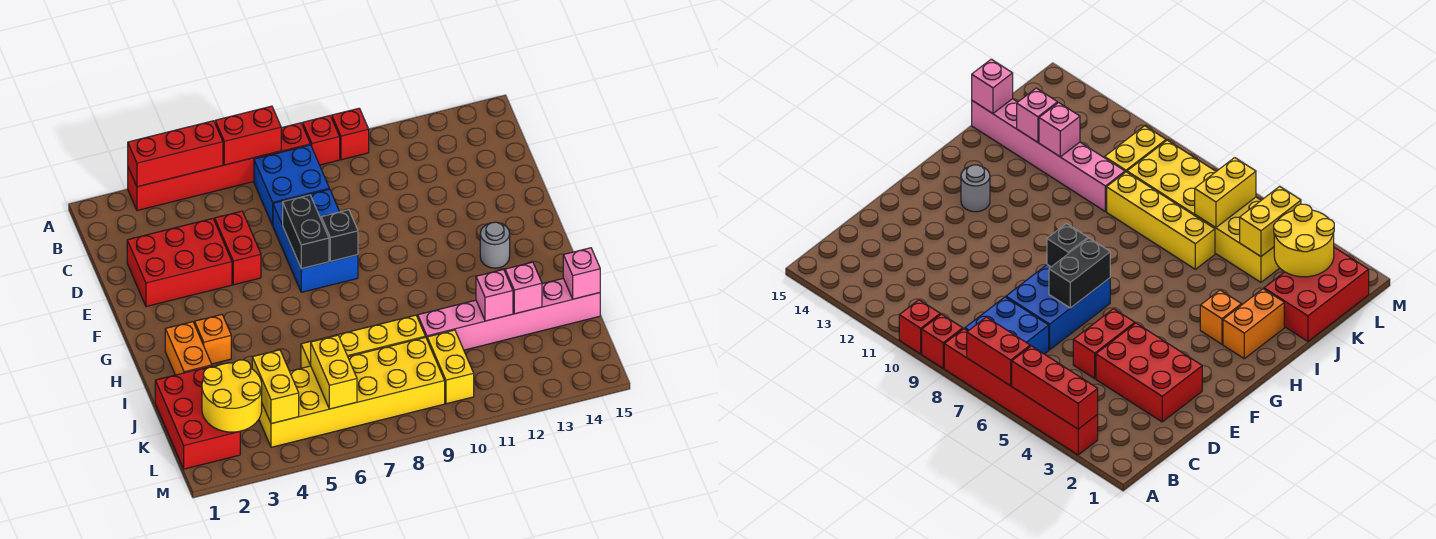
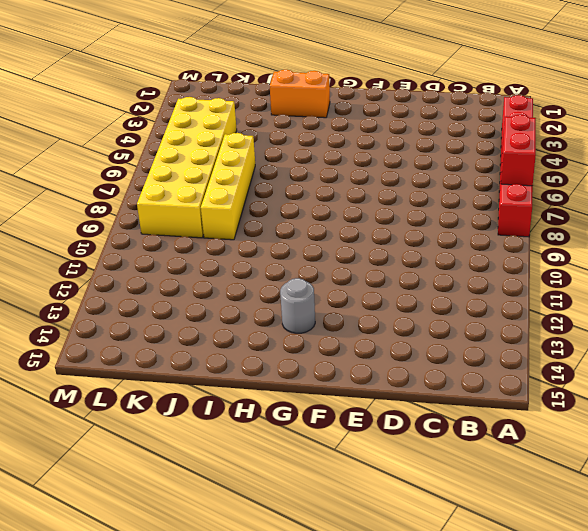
none -> red 1x1 brick [303,116,340,165]
none -> red 1x1 brick [332,108,369,160]
none -> blue 2x2 brick [254,145,329,226]

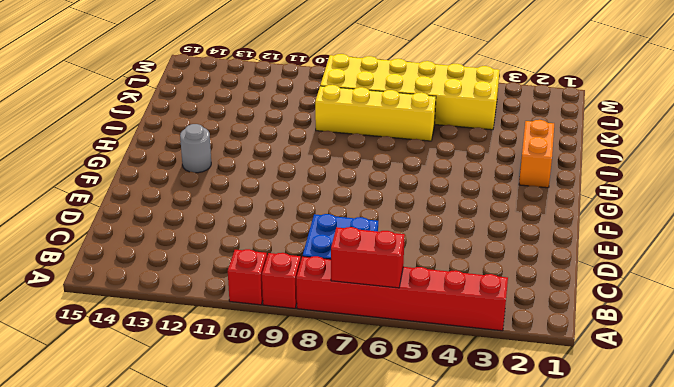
none -> red 2x3 brick [127,219,232,307]
none -> red 1x2 brick [215,211,261,285]
none -> blue 2x3 brick [273,189,358,292]

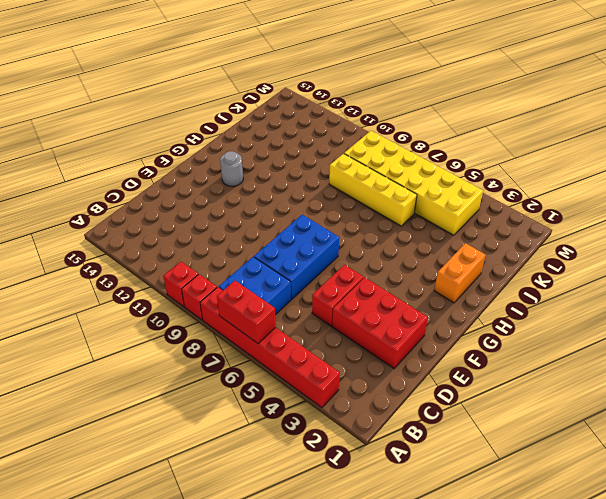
none -> orange 1x1 brick [195,315,231,364]
none -> red 2x3 brick [155,366,240,469]
none -> pink 1x6 brick [418,278,600,350]

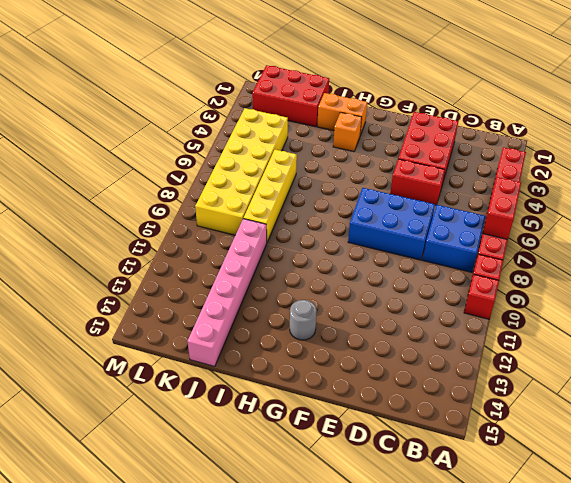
none -> yellow 1x2 brick [427,330,474,404]
none -> red 1x3 brick [128,121,223,187]
none -> black 1x2 brick [283,195,329,269]

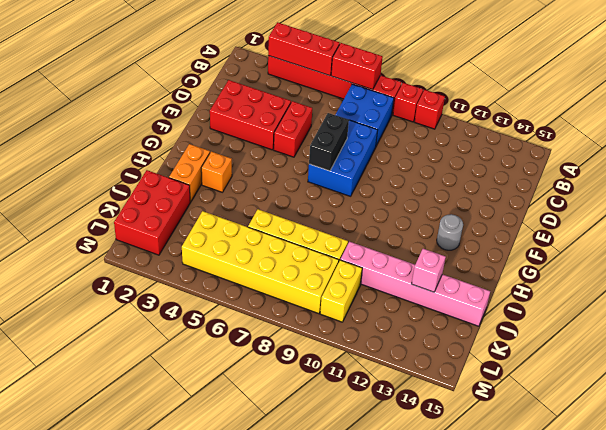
none -> black 1x1 brick [321,210,358,261]
none -> pink 1x1 brick [476,270,513,321]
none -> pink 1x1 brick [563,248,600,299]

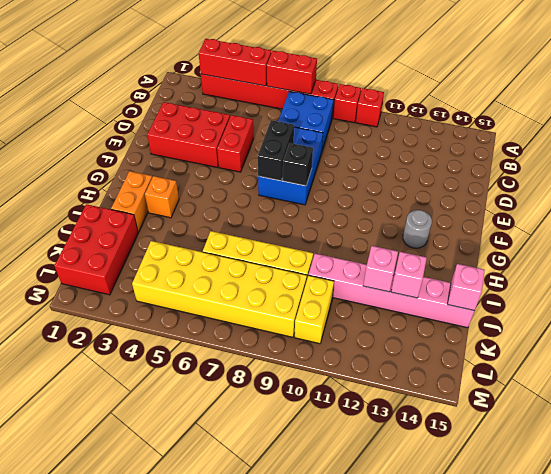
none -> yellow 2x2 round brick [202,360,262,432]
none -> yellow 1x2 brick [252,350,299,424]
none -> yellow 1x2 brick [311,335,357,409]

